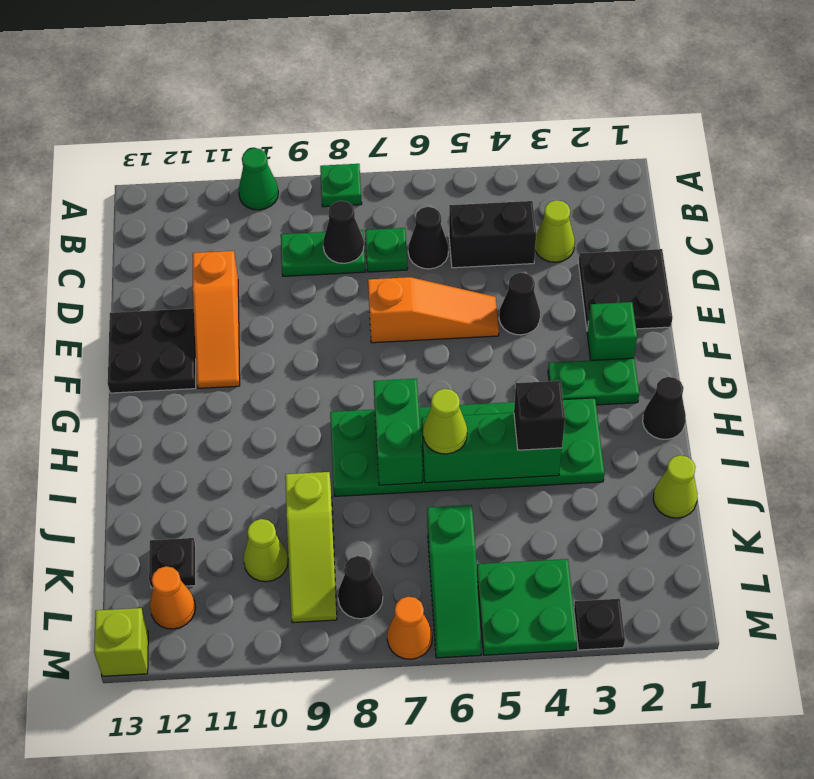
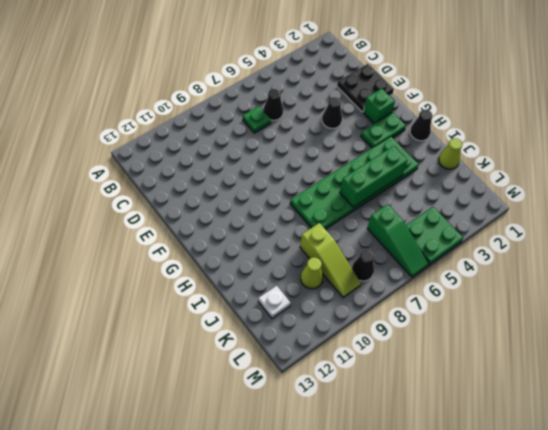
white 1x1 plate [258,286,291,319] -> black 1x1 plate [149,538,196,588]
none -> green 1x1 plate [320,164,362,207]
none -> green 1x1 cone [239,148,278,210]
none -> lime 1x1 cone [535,200,575,262]
none -> black 1x2 brick [449,201,536,268]

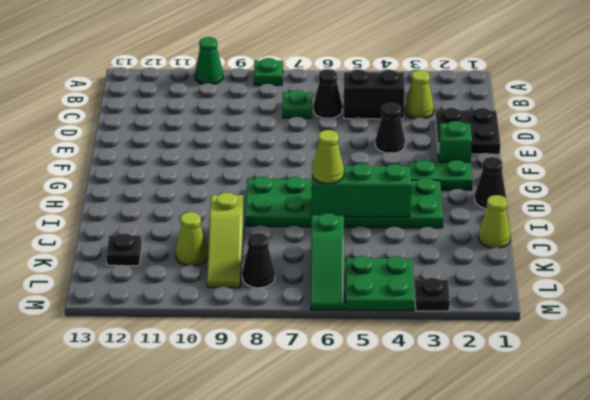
none -> green 1x2 plate [281,230,365,276]
none -> orange 1x3 slope [193,251,240,388]
none -> orange 1x3 slope [368,277,499,343]
none -> black 2x2 plate [108,308,196,393]

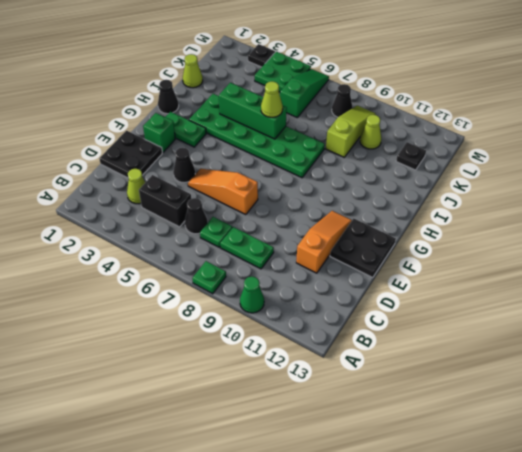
none -> orange 1x1 cone [150,566,196,629]
none -> orange 1x1 cone [387,597,432,659]
none -> lime 1x1 brick [94,608,148,676]
none -> black 1x1 cone [323,201,364,263]

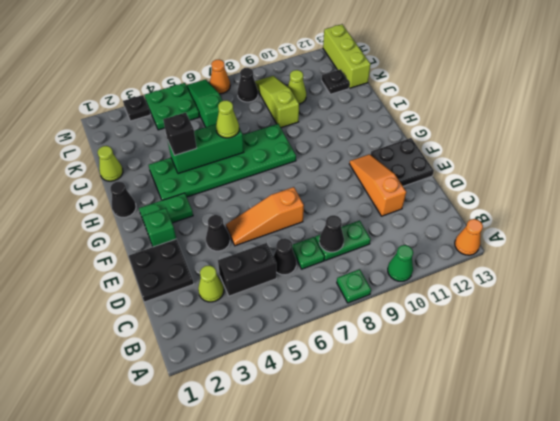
orange 1x1 cone [455,219,483,255] -> orange 1x1 cone moved to [150,566,196,629]
lime 1x3 brick [323,24,371,88] -> lime 1x1 brick [94,608,148,676]
none -> green 1x2 brick [373,379,422,485]

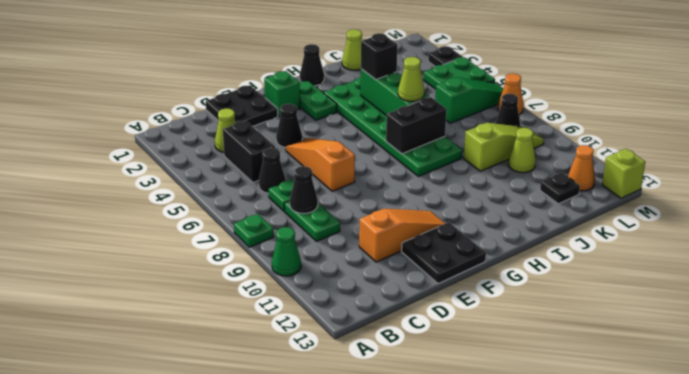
black 1x2 brick [386,97,447,154] -> green 1x2 brick [373,379,422,485]

